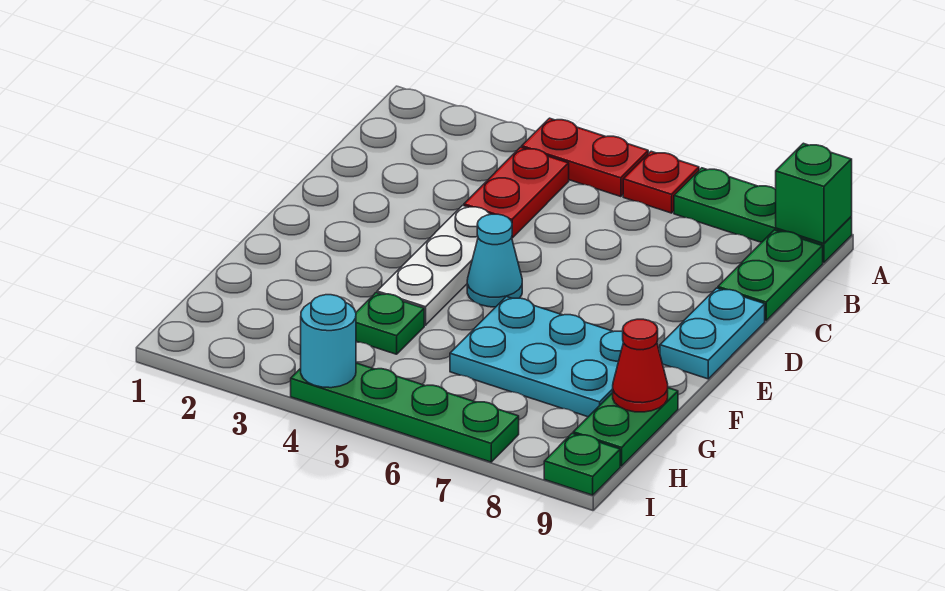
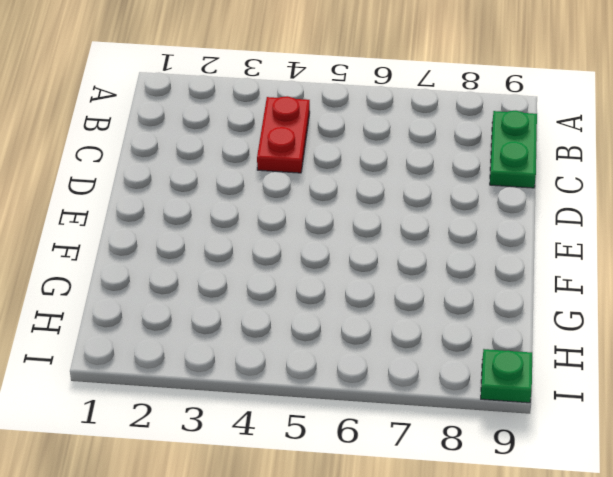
none -> red 1x2 plate [522,118,648,197]
none -> red 1x1 plate [623,151,699,213]
none -> green 1x3 plate [674,168,852,263]

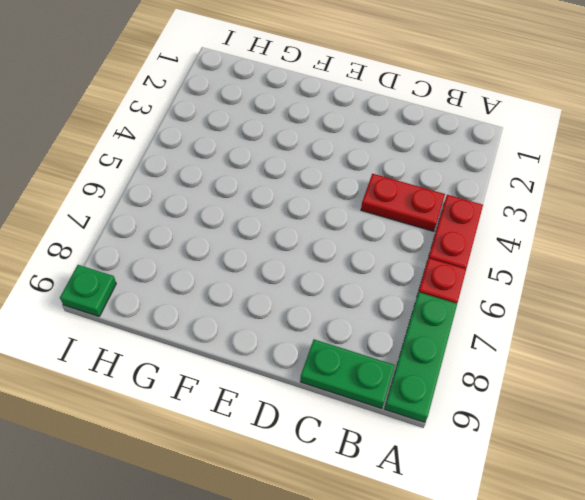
none -> white 1x3 plate [377,205,490,325]
none -> cyan 1x2 plate [660,288,765,379]
none -> cyan 1x1 cone [467,214,522,307]

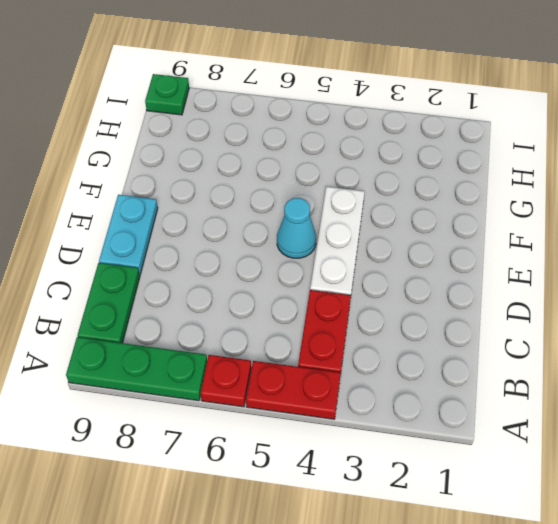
none -> cyan 2x3 plate [450,297,623,417]
none -> green 1x1 plate [356,293,424,354]
none -> green 1x2 plate [573,388,678,466]

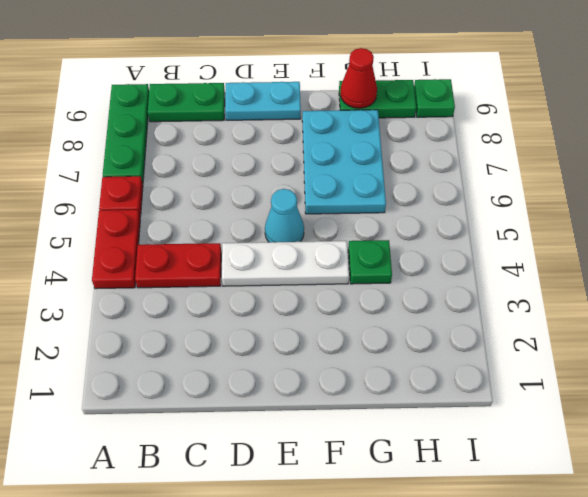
none -> green 1x4 plate [291,363,519,462]
none -> green 1x1 brick [776,143,852,243]
none -> cyan 1x1 round brick [301,295,356,388]

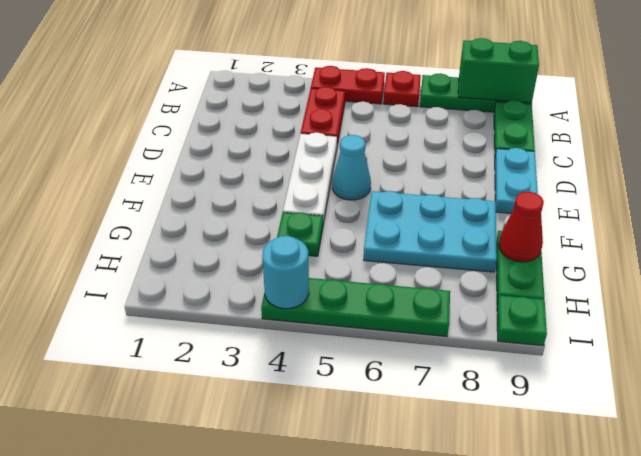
green 1x2 brick [458,38,539,103] -> green 1x1 brick [776,143,852,243]

